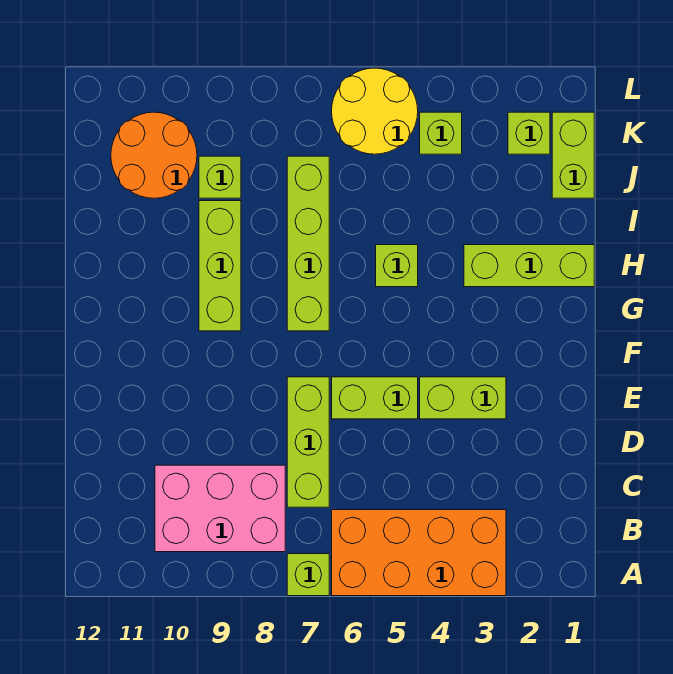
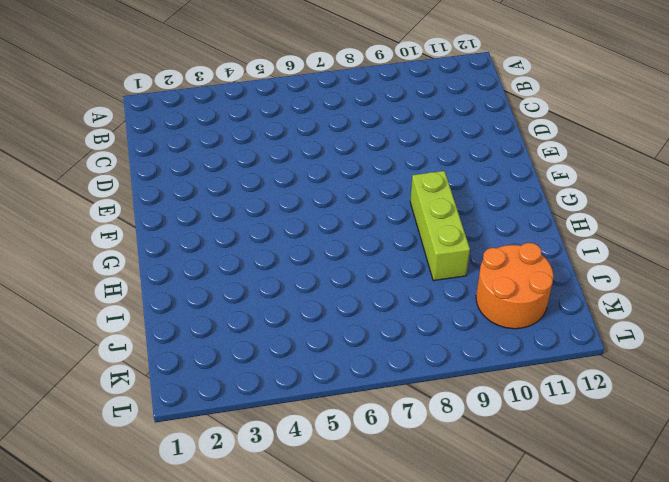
none -> orange 2x4 brick [332,510,506,596]
none -> lime 1x1 brick [287,554,329,596]
none -> pink 2x3 brick [155,465,285,552]

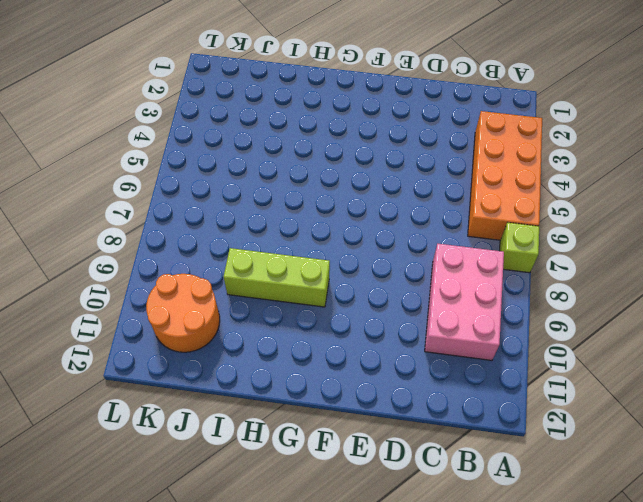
none -> lime 1x3 brick [287,377,329,507]
none -> lime 1x2 brick [420,377,506,419]
none -> lime 1x2 brick [332,377,418,419]

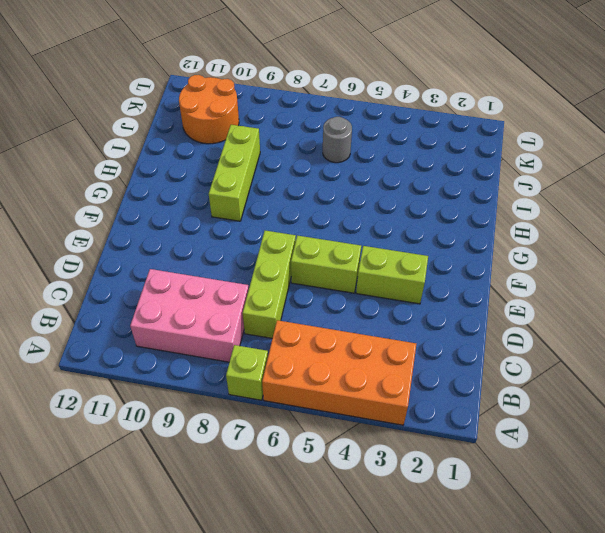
grey 1x1 round brick [323,117,352,163] -> none
none -> lime 1x4 brick [287,156,329,331]
none -> lime 1x3 brick [464,245,594,287]
none -> lime 1x1 brick [376,245,418,287]

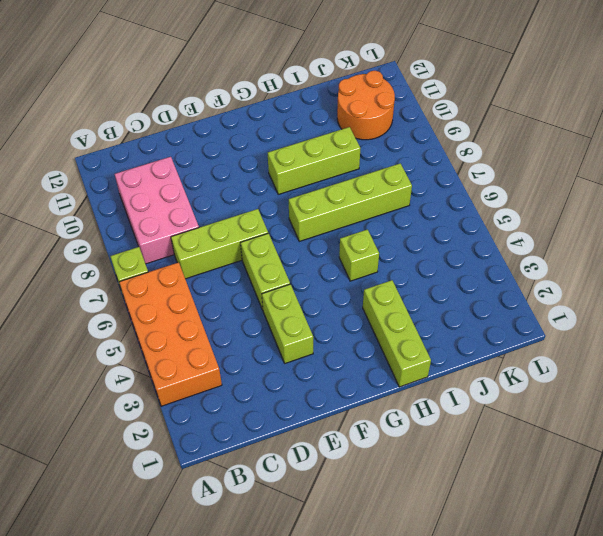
none -> lime 1x2 brick [552,112,594,198]
none -> lime 1x1 brick [199,156,241,198]
none -> lime 1x1 brick [508,112,550,154]

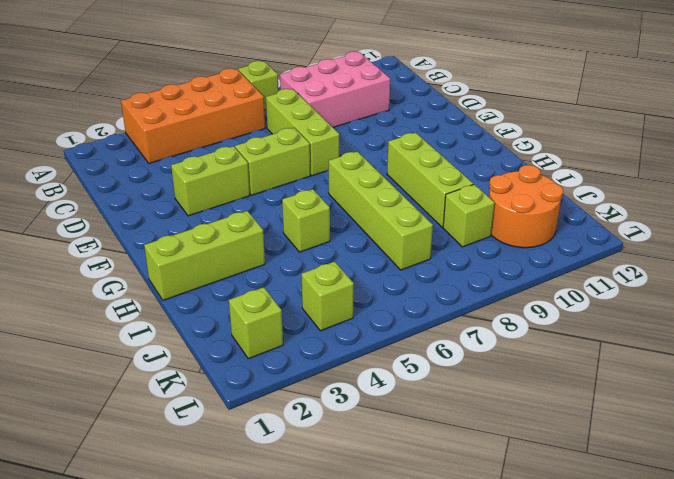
none -> lime 1x2 brick [552,112,594,198]
none -> yellow 2x2 round brick [332,68,418,154]

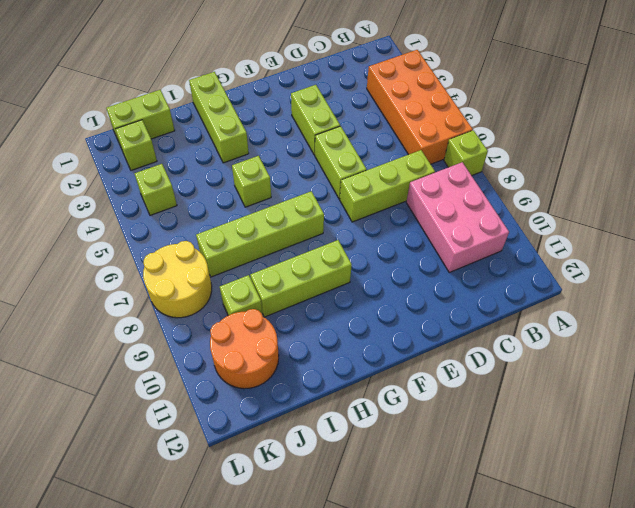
yellow 2x2 round brick [143,241,212,318] -> yellow 2x2 round brick moved to [332,68,418,154]

